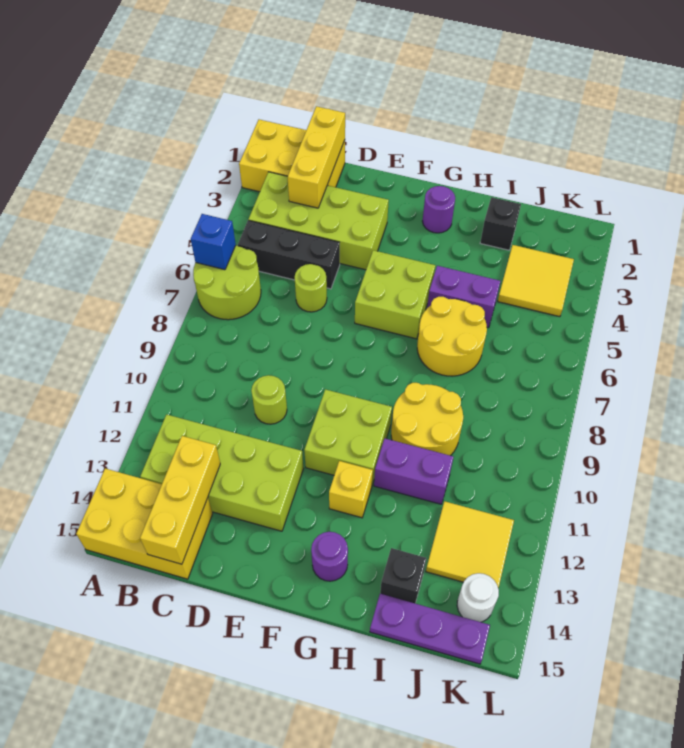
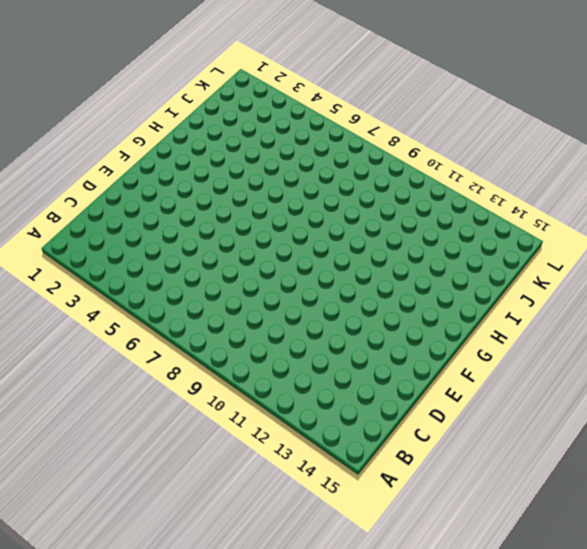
none -> yellow 2x3 brick [239,120,345,192]
none -> lime 2x2 round brick [193,245,261,320]
none -> yellow 2x3 brick [76,468,213,579]

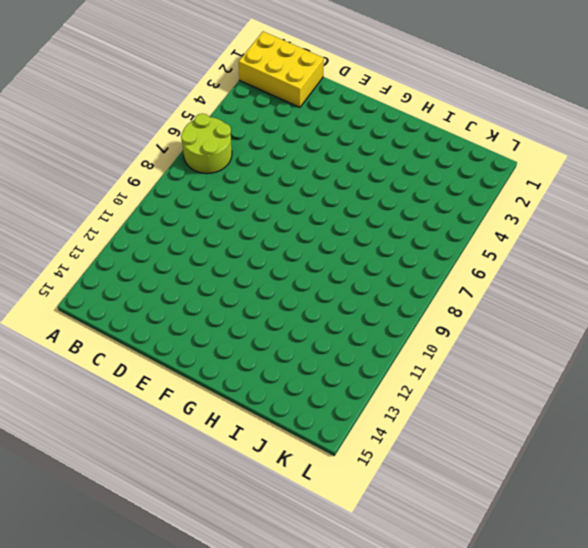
none -> yellow 2x3 brick [76,468,213,579]
none -> lime 2x4 brick [248,172,389,270]
none -> black 1x3 brick [238,220,340,289]

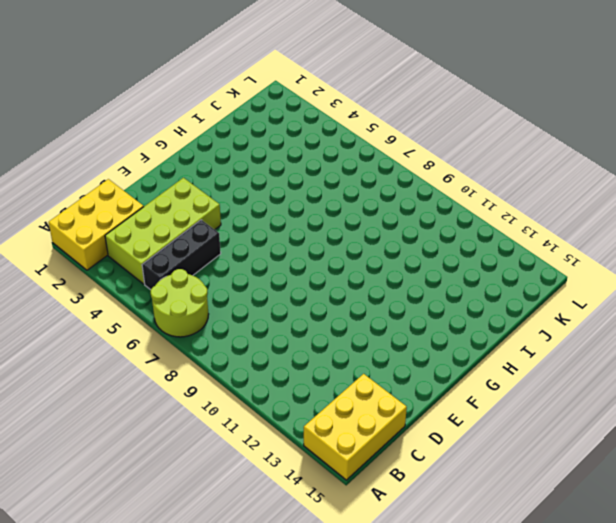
none -> lime 2x4 brick [140,415,304,531]
none -> lime 1x1 round brick [295,264,327,312]
none -> lime 1x1 round brick [251,375,287,424]

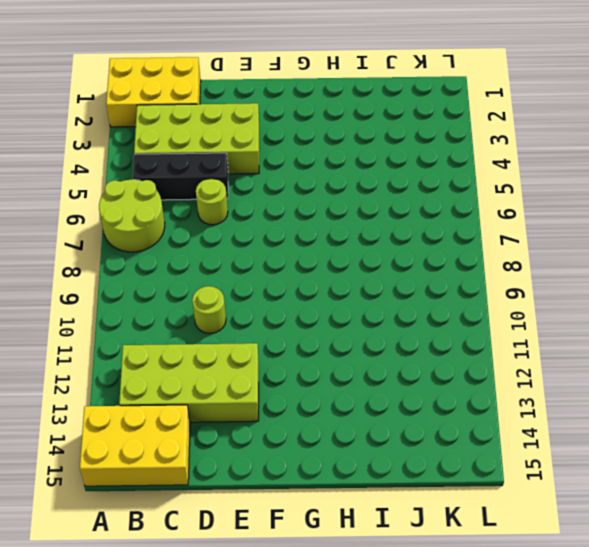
none -> lime 2x2 brick [355,250,435,339]
none -> lime 2x2 brick [304,389,392,485]
none -> purple 1x1 round brick [422,186,455,233]

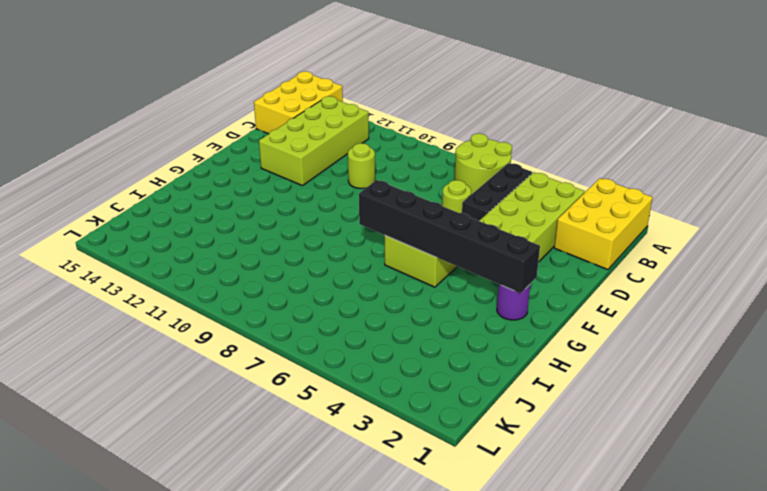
black 1x6 brick [359,180,540,293] -> none
none -> lime 2x2 brick [304,389,392,485]
none -> yellow 1x1 brick [329,461,373,518]
none -> purple 1x1 round brick [311,532,348,581]

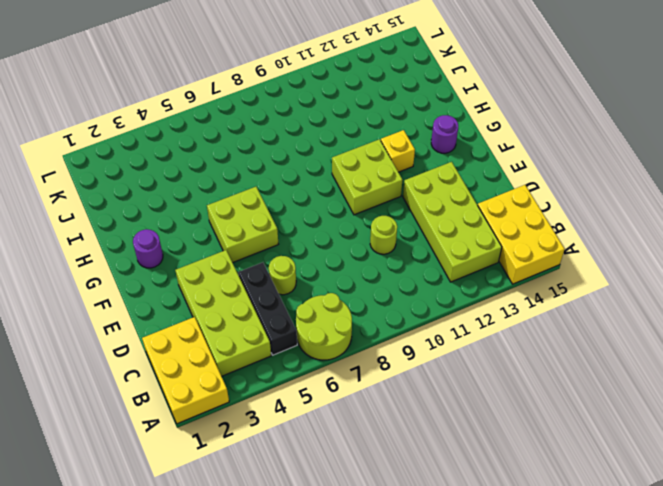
none -> purple 1x2 brick [427,266,500,328]
none -> yellow 2x2 round brick [417,297,487,376]
none -> yellow 2x2 round brick [391,383,463,456]

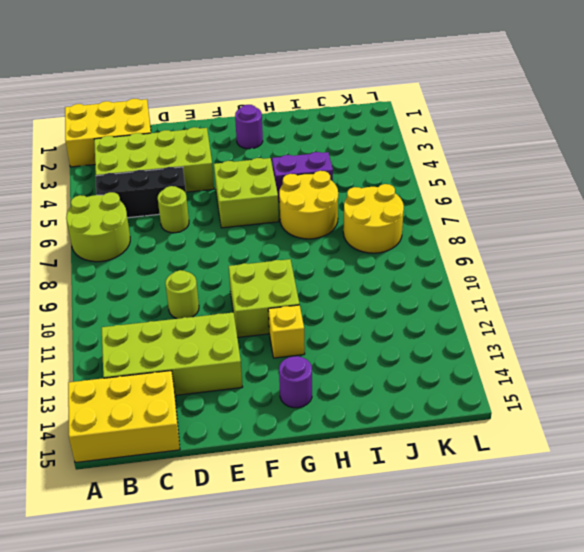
yellow 2x2 round brick [343,184,404,253] -> yellow 2x2 round brick moved to [391,383,463,456]
none -> purple 1x2 brick [374,439,453,504]
none -> black 1x1 brick [480,197,521,250]
none -> black 1x1 brick [380,548,426,603]

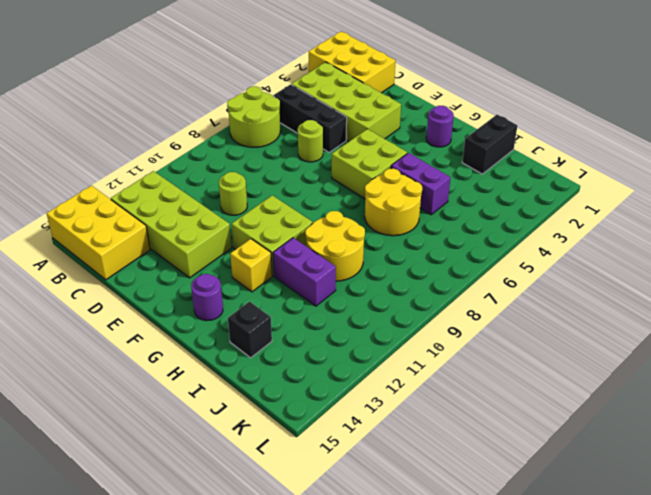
black 1x2 brick [462,114,517,174] -> black 1x1 brick [480,197,521,250]
none -> purple 1x3 plate [370,594,490,664]
none -> yellow 2x2 tile [498,245,574,317]
none -> yellow 2x2 tile [426,501,514,588]

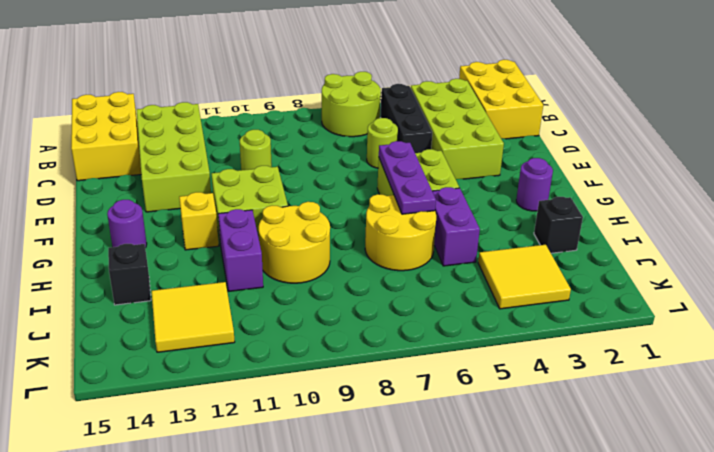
purple 1x3 plate [379,141,436,214] -> purple 1x3 plate moved to [370,594,490,664]
none -> white 1x1 round brick [457,573,499,622]
none -> blue 1x1 brick [191,214,236,270]
none -> yellow 1x3 brick [288,106,345,208]

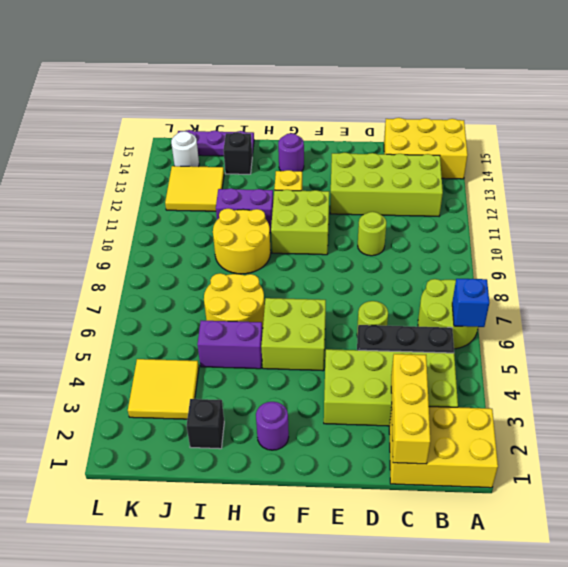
none -> yellow 1x3 brick [140,436,220,564]

